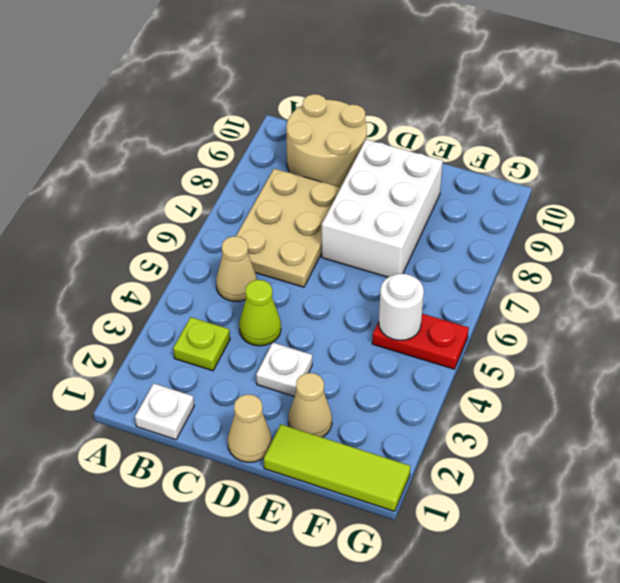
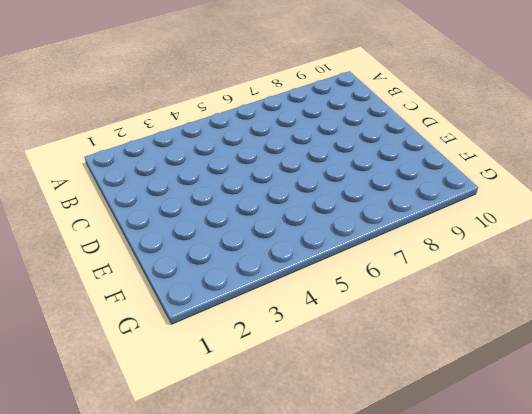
none -> white 1x1 plate [135,383,194,440]
none -> lime 1x1 plate [173,317,230,371]
none -> tan 1x1 cone [216,236,257,302]

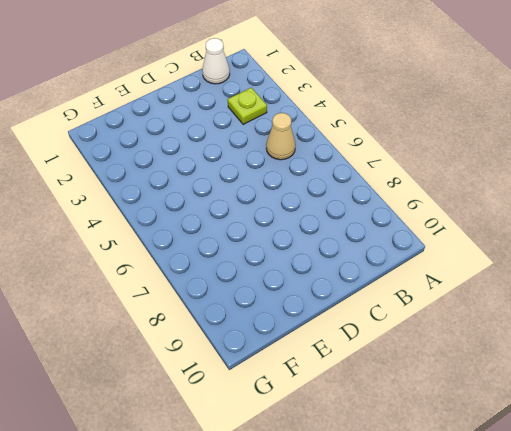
white 1x1 cone [202,38,230,84] -> white 1x1 plate [135,383,194,440]
none -> tan 2x3 plate [236,169,341,287]
none -> tan 2x2 round brick [286,94,367,187]
none -> lime 1x1 cone [239,280,281,346]

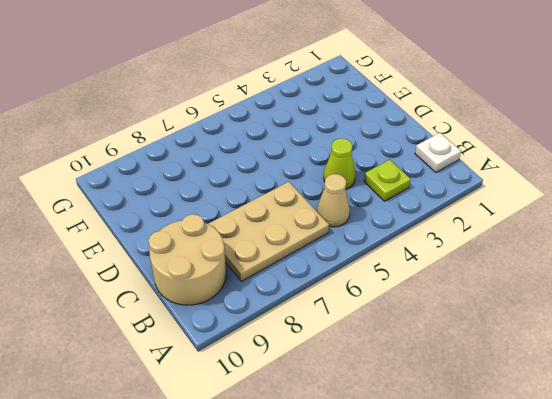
none -> tan 1x1 cone [228,394,272,462]
none -> white 1x1 plate [256,342,312,397]
none -> white 2x3 brick [322,139,443,277]

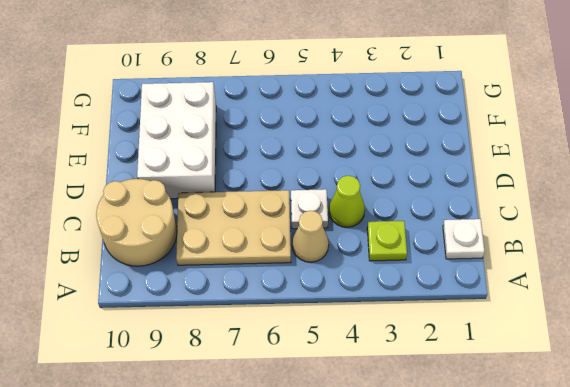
white 1x1 plate [291,189,328,229] -> white 1x1 plate moved to [256,342,312,397]
white 2x3 brick [137,82,216,199] -> white 2x3 brick turned to [322,139,443,277]
none -> tan 1x1 cone [228,394,272,462]
none -> lime 1x3 tile [264,424,410,511]
none -> tan 1x1 cone [288,373,332,437]

